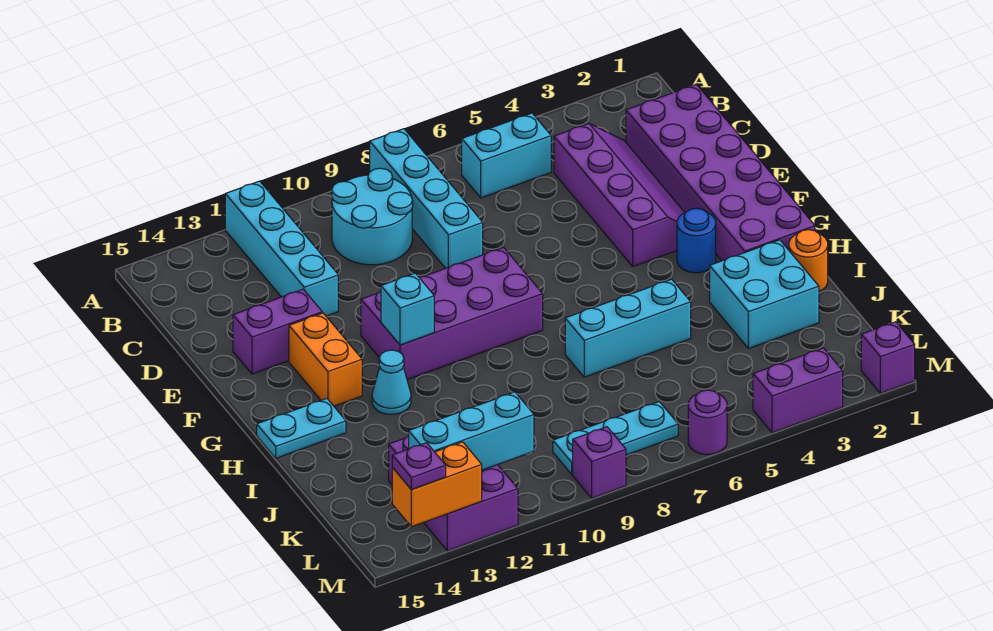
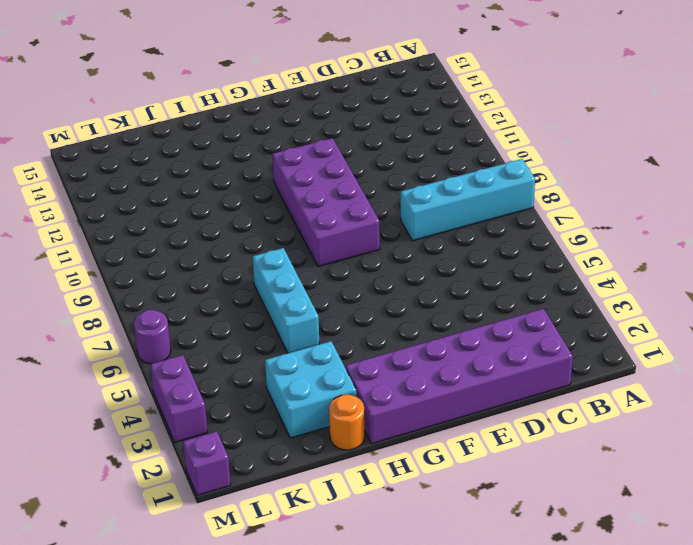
none -> cyan 1x4 brick [225,181,338,316]
none -> cyan 1x2 brick [462,113,551,198]
none -> cyan 2x2 round brick [332,168,413,265]

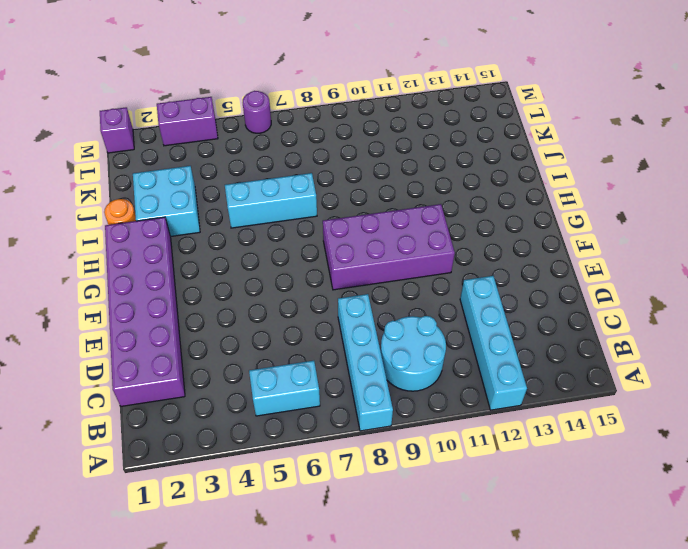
none -> purple 2x4 slope [554,124,685,267]
none -> purple 1x2 brick [233,289,322,374]
none -> orange 1x2 brick [289,313,362,406]

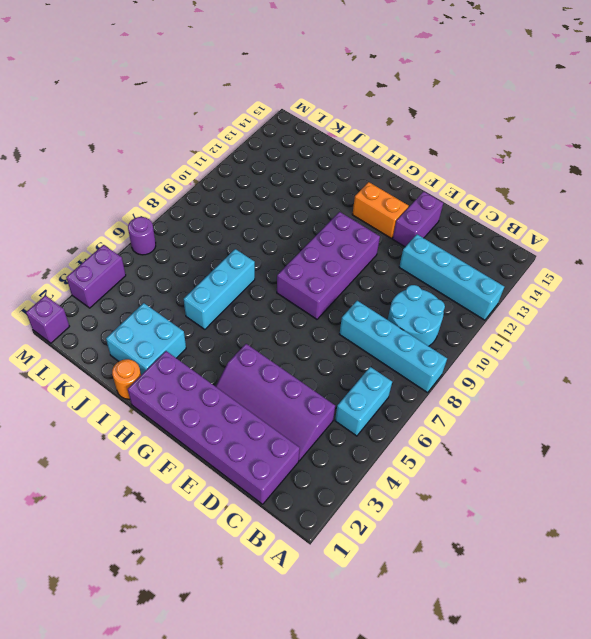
none -> blue 1x1 round brick [677,208,716,273]
none -> cyan 1x1 cone [372,350,411,414]
none -> cyan 1x2 plate [257,399,346,458]

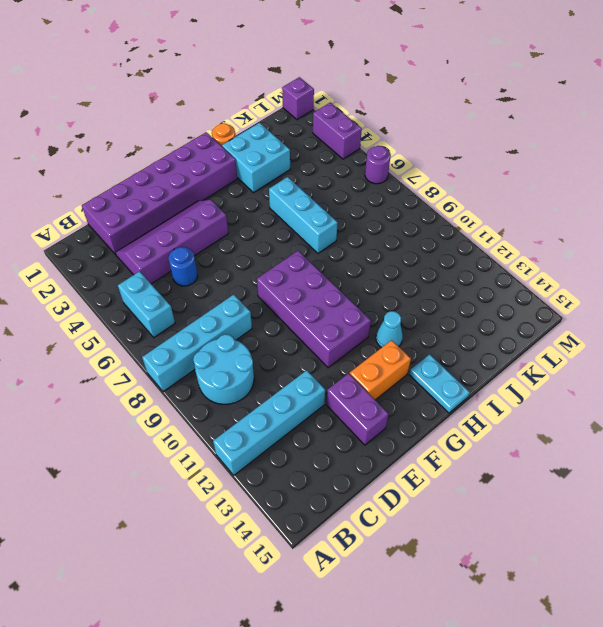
blue 1x1 round brick [168,247,198,286] -> blue 1x1 round brick moved to [677,208,716,273]
none -> purple 2x3 brick [389,436,518,551]
none -> cyan 1x3 plate [553,402,678,475]
none -> purple 1x1 brick [573,427,626,498]

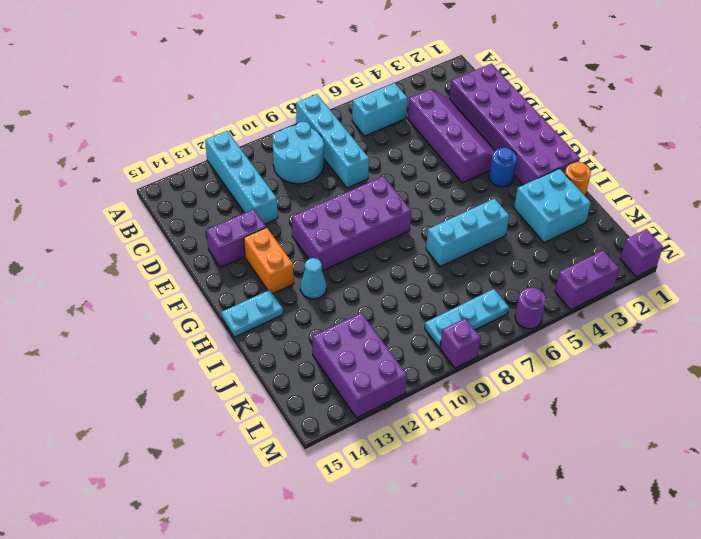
none -> cyan 1x1 brick [381,273,434,345]
none -> cyan 1x3 brick [409,392,534,470]
none -> orange 1x2 brick [392,442,482,527]

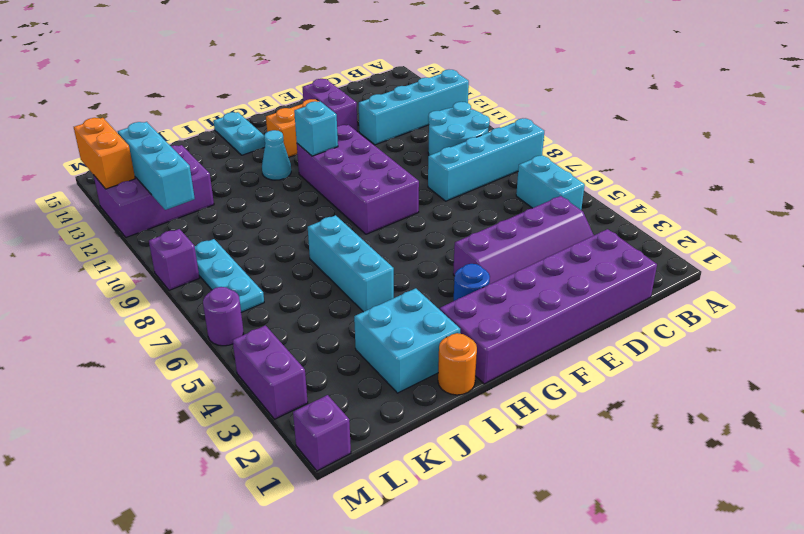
none -> purple 1x1 plate [392,443,446,490]

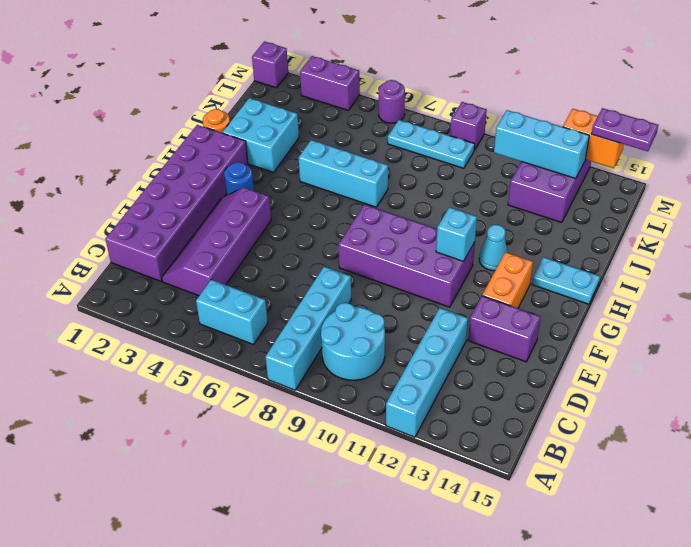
purple 1x2 plate [592,108,658,151] -> purple 1x1 plate [392,443,446,490]

